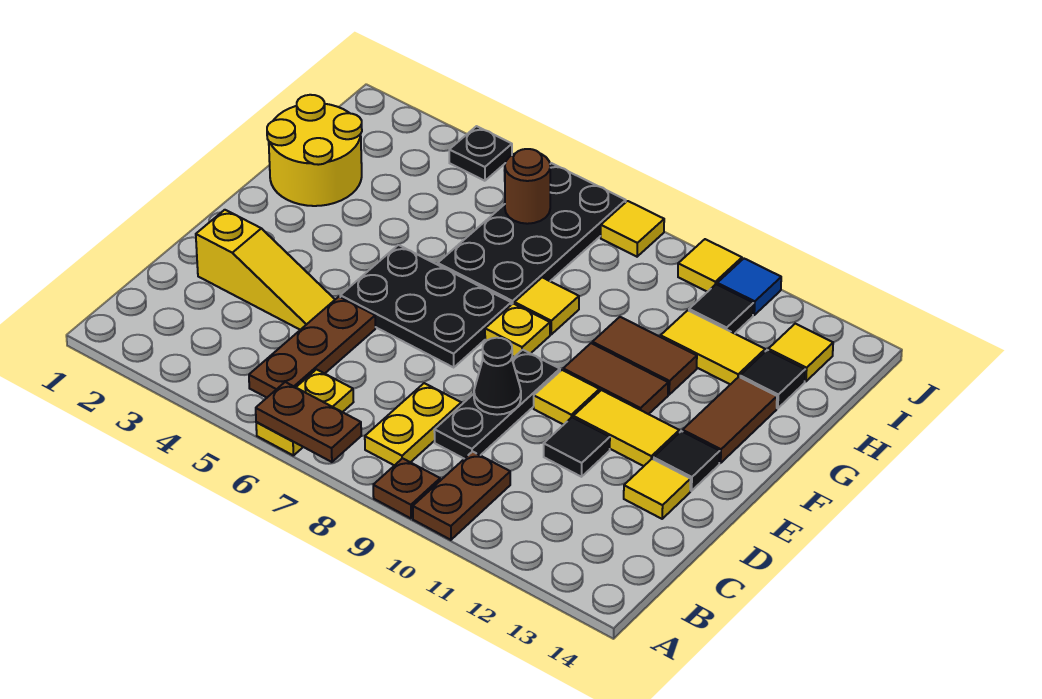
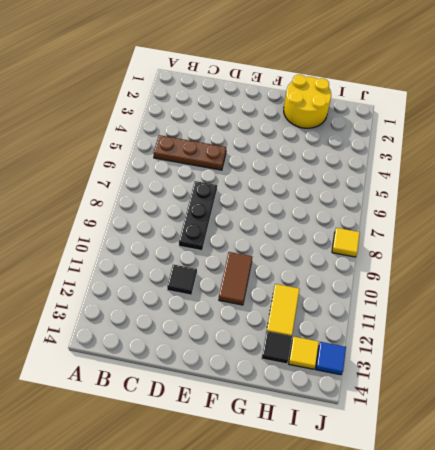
black 1x3 plate [179,181,217,251] -> black 1x3 plate turned to [434,350,560,459]
blue 1x1 tile [316,342,346,375] -> blue 1x1 tile moved to [717,259,781,315]
none -> yellow 1x2 plate [256,370,353,456]
none -> brown 1x1 plate [373,458,440,518]
none -> brown 1x2 plate [413,452,510,540]
none -> yellow 1x2 plate [365,383,461,465]

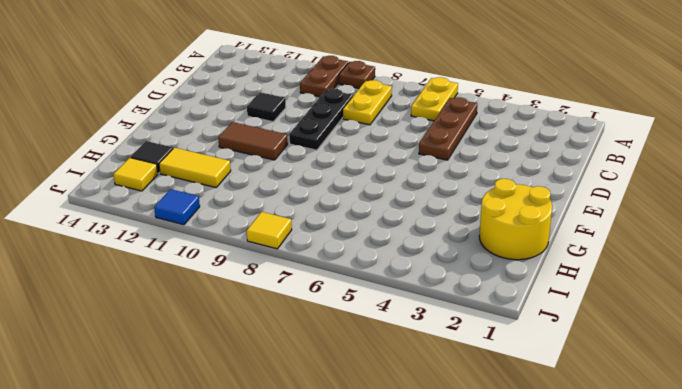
none -> yellow 1x3 slope [196,210,335,330]
none -> yellow 1x1 tile [624,459,691,519]
none -> black 2x3 plate [340,245,511,367]
none -> yellow 1x1 tile [534,370,599,425]

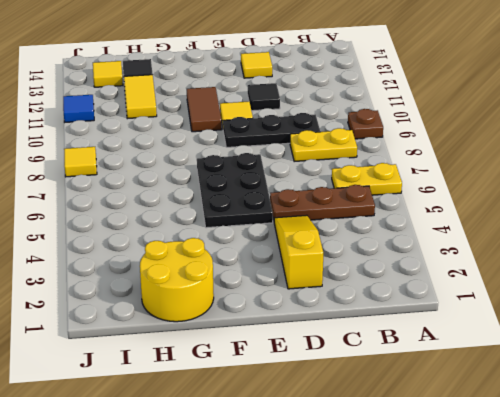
none -> brown 1x2 plate [413,452,510,540]
none -> yellow 1x2 tile [573,390,679,466]
none -> black 1x1 tile [653,431,720,491]
none -> yellow 1x1 plate [485,304,550,357]

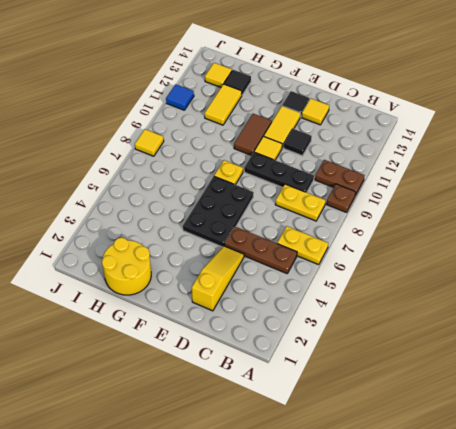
none -> brown 1x2 tile [683,377,777,463]
none -> black 2x4 plate [438,163,626,305]
none -> yellow 1x1 tile [514,277,579,334]
none -> brown 1x2 tile [592,317,697,395]

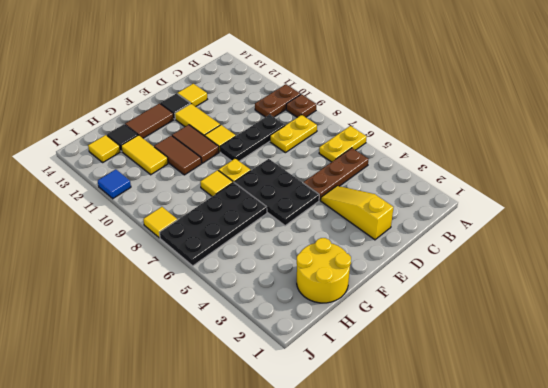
none -> black 1x1 tile [544,417,610,477]
none -> black 1x1 tile [689,284,753,334]
none -> black 1x1 plate [449,126,512,181]
none -> yellow 1x1 tile [678,239,742,292]

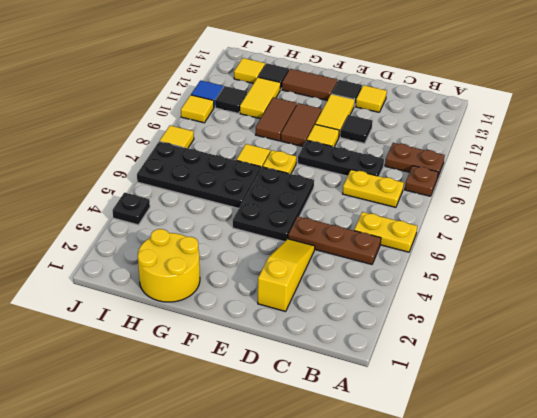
none -> brown 1x2 plate [256,382,361,462]
none -> black 1x1 cone [474,338,521,415]
none -> brown 1x1 round brick [505,149,550,224]

